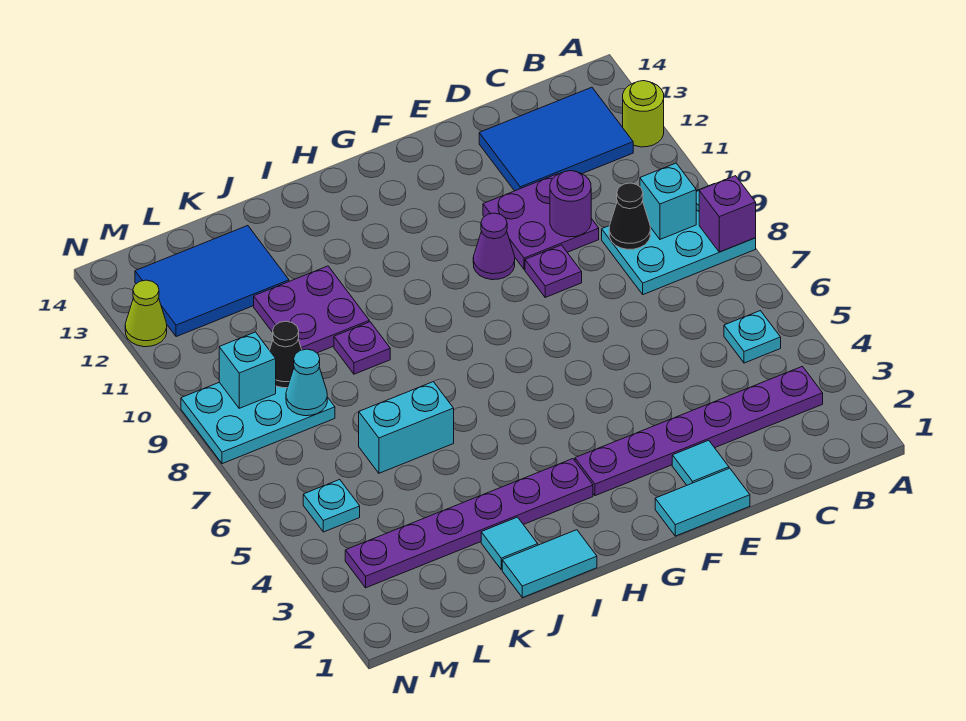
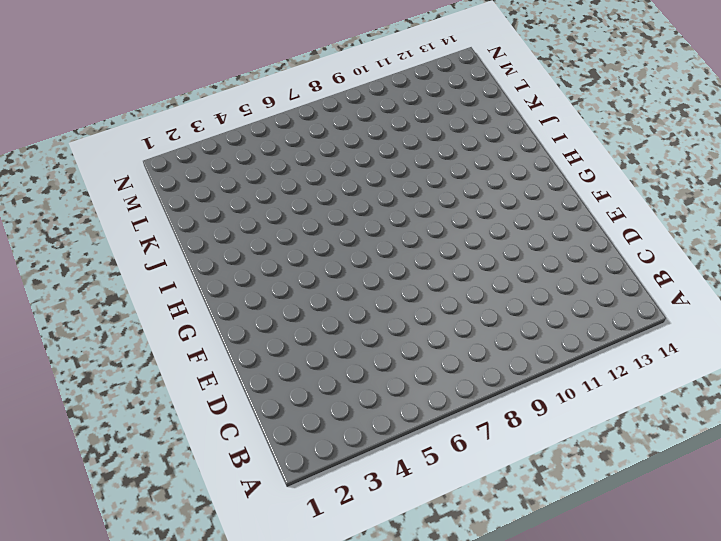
none -> cyan 2x3 plate [602,184,756,295]
none -> lime 1x1 round brick [623,81,664,147]
none -> purple 1x6 plate [575,366,823,496]

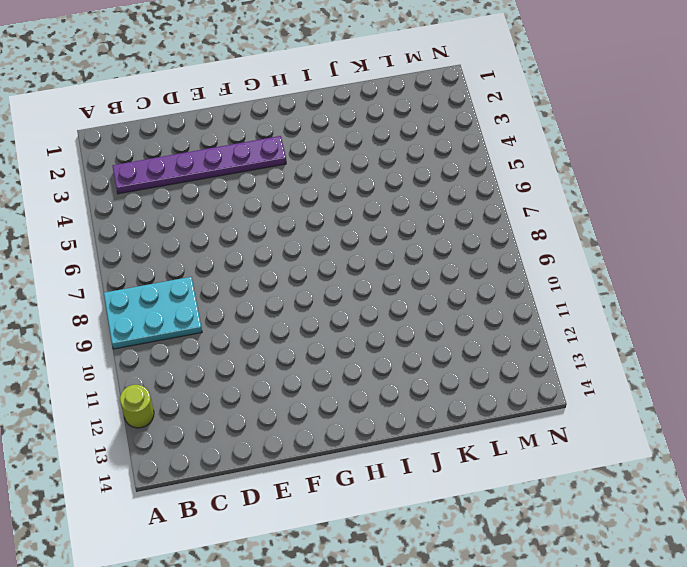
none -> cyan 1x1 plate [724,311,781,363]
none -> blue 2x3 tile [479,87,633,191]
none -> purple 2x2 plate [483,174,599,270]

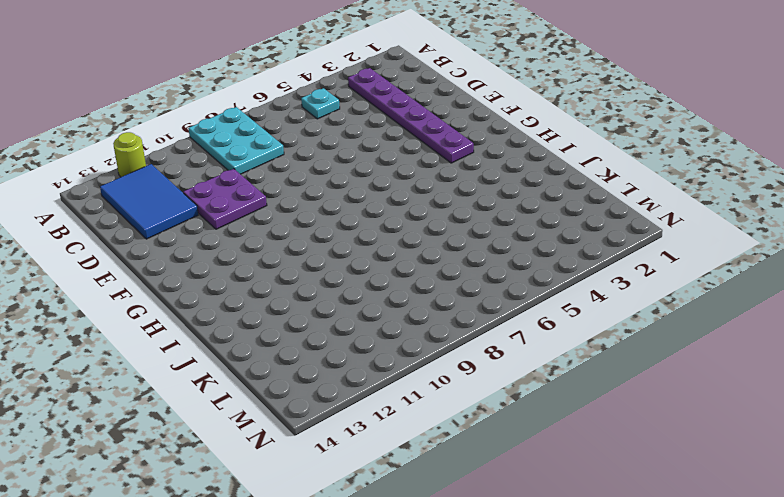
none -> cyan 1x2 tile [655,468,750,536]
none -> cyan 1x1 tile [672,440,729,485]
none -> purple 1x1 plate [525,245,582,297]

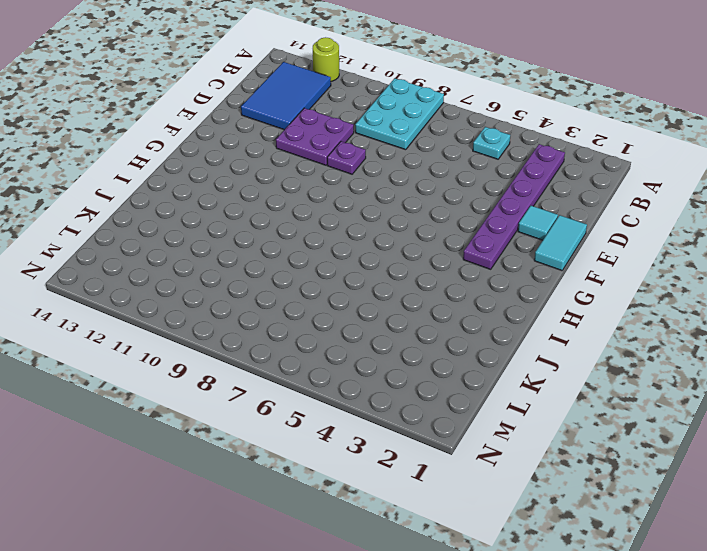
none -> purple 1x1 cone [473,213,515,280]
none -> purple 1x6 plate [345,459,593,588]
none -> cyan 1x2 tile [502,530,597,598]

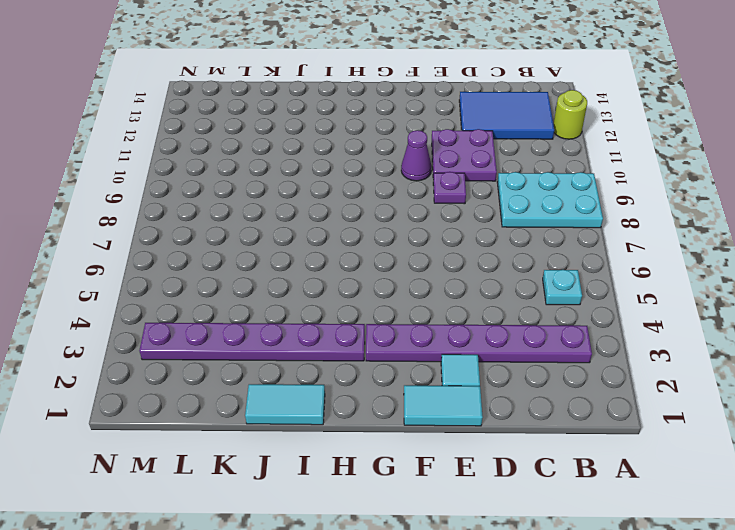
none -> cyan 1x1 tile [481,517,538,570]
none -> cyan 1x2 brick [359,382,454,473]
none -> purple 1x1 plate [334,322,390,374]

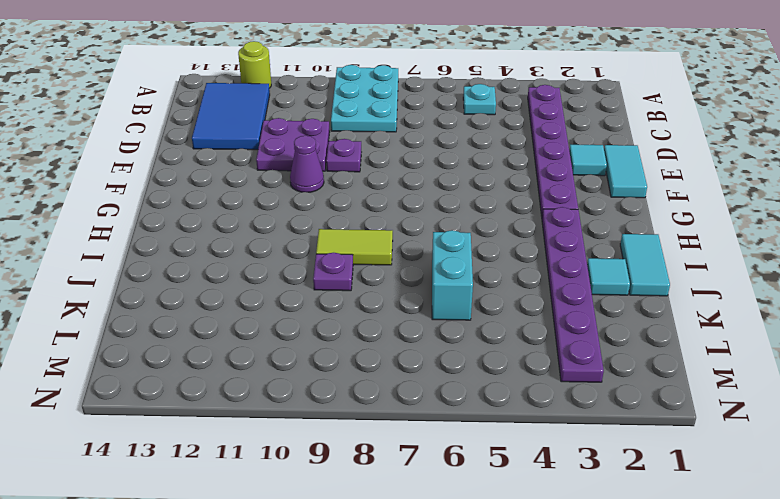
lime 1x2 tile [316,229,393,265] -> none
none -> purple 2x2 plate [254,266,369,353]
none -> blue 2x3 tile [135,226,289,337]
none -> cyan 2x3 plate [181,382,335,464]

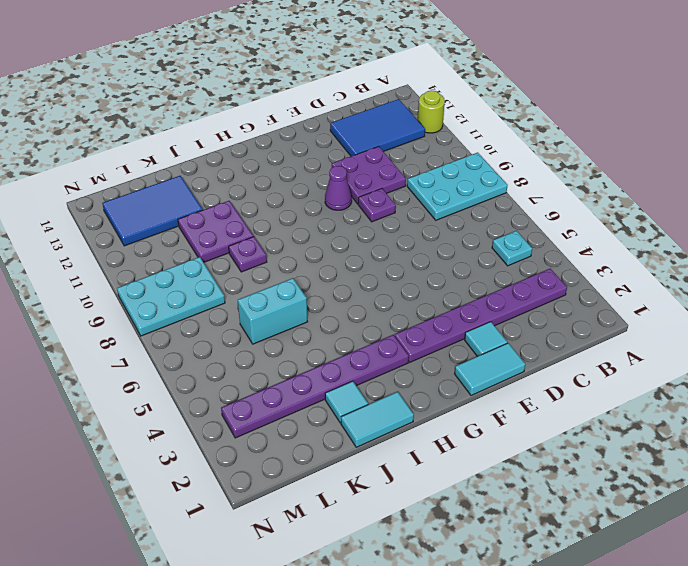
none -> cyan 1x1 plate [303,480,360,532]
none -> lime 1x1 cone [125,280,167,347]
none -> purple 1x1 brick [699,176,756,252]

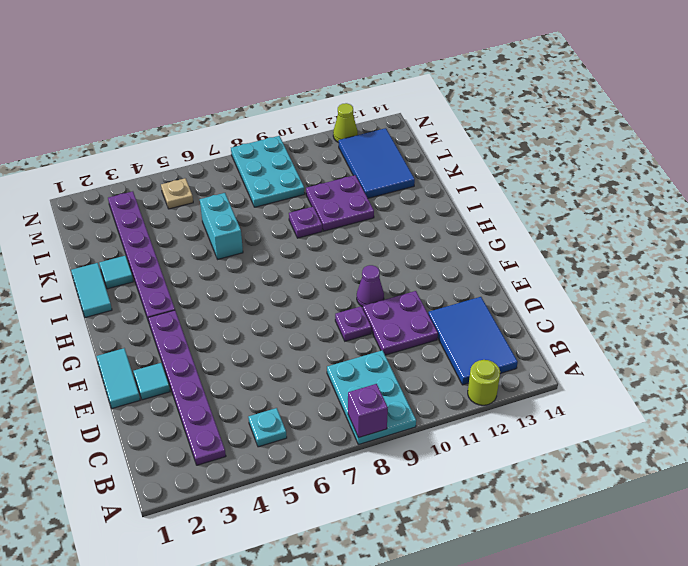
tan 1x1 plate [161,178,193,209] -> cyan 1x1 plate [303,480,360,532]
none -> cyan 1x1 brick [640,163,696,239]
none -> black 1x1 cone [609,183,650,249]
none -> purple 1x1 round brick [550,171,591,237]

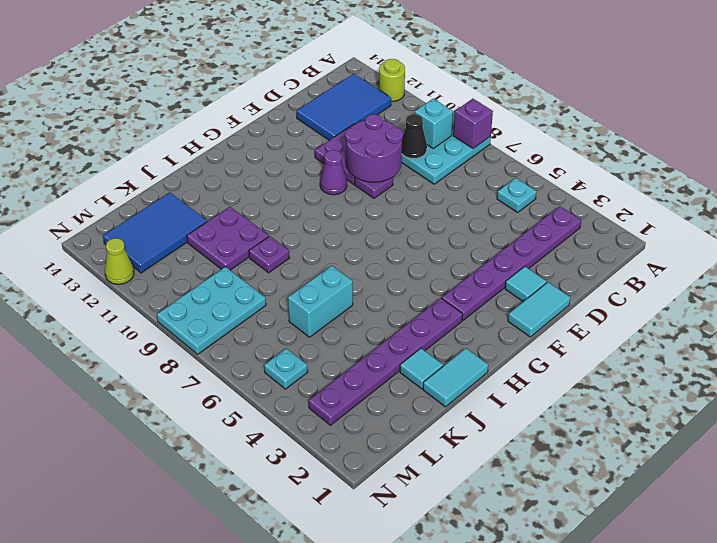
purple 2x2 round brick [345,114,403,182] -> purple 1x1 round brick [550,171,591,237]
none -> cyan 1x1 cone [286,349,327,416]
none -> black 1x1 cone [270,321,302,388]
none -> cyan 1x1 brick [219,332,276,408]

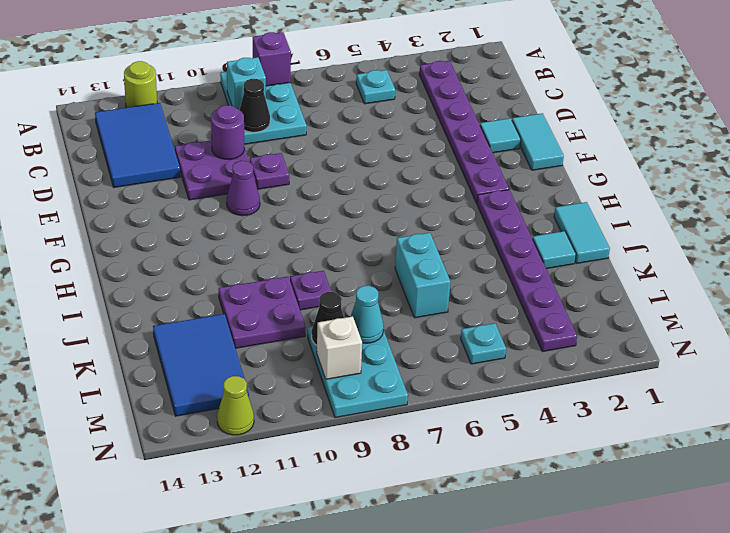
white 1x1 brick [317,316,362,379] -> cyan 1x1 brick [219,332,276,408]

